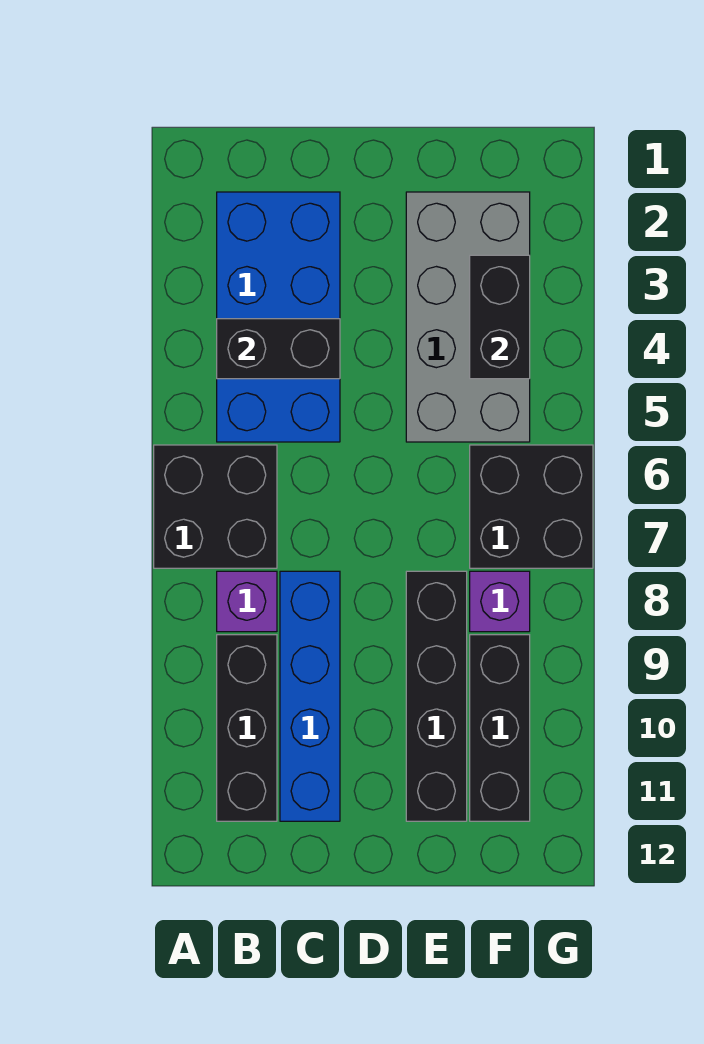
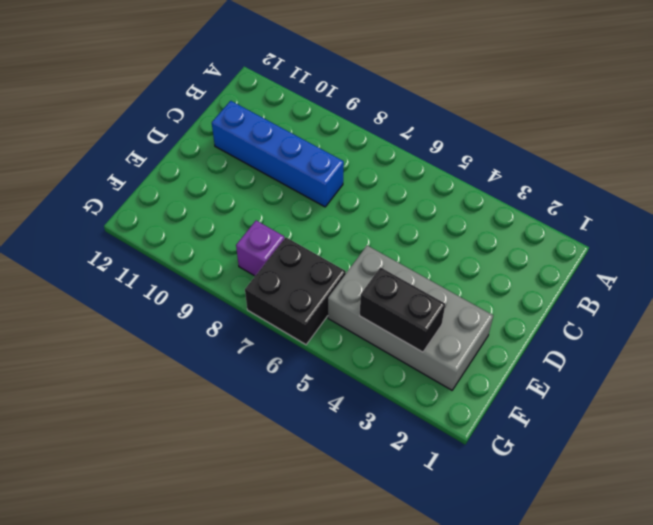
none -> black 2x2 brick [154,445,277,568]
none -> blue 2x4 brick [217,192,340,442]
none -> purple 1x1 brick [217,571,277,632]

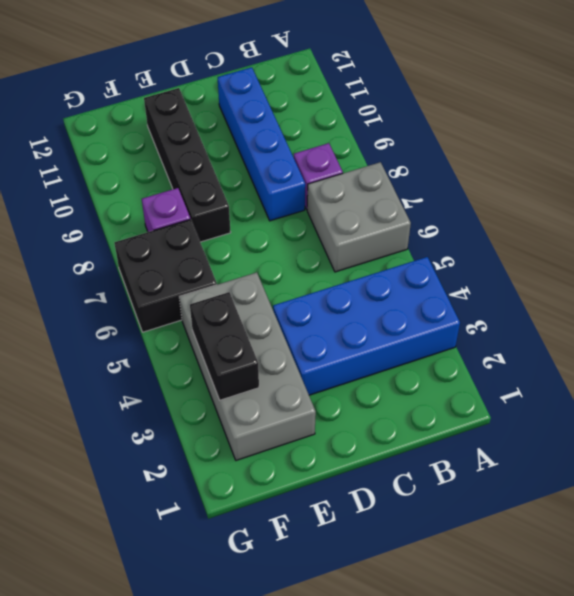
blue 2x4 brick [273,257,460,395] -> blue 2x4 brick turned to [217,192,340,442]
grey 2x2 brick [307,162,411,272] -> black 2x2 brick [154,445,277,568]
none -> black 1x3 brick [217,635,277,821]
none -> black 1x3 brick [470,635,530,821]
none -> black 1x2 brick [217,319,340,379]

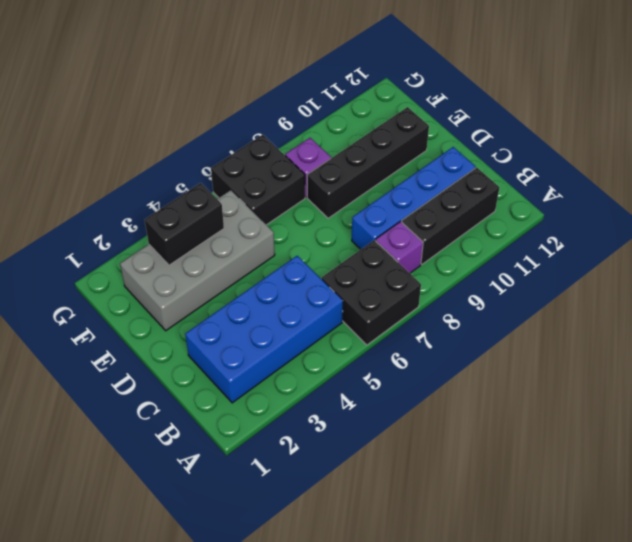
none -> black 1x3 brick [470,635,530,821]
none -> black 1x2 brick [217,319,340,379]

